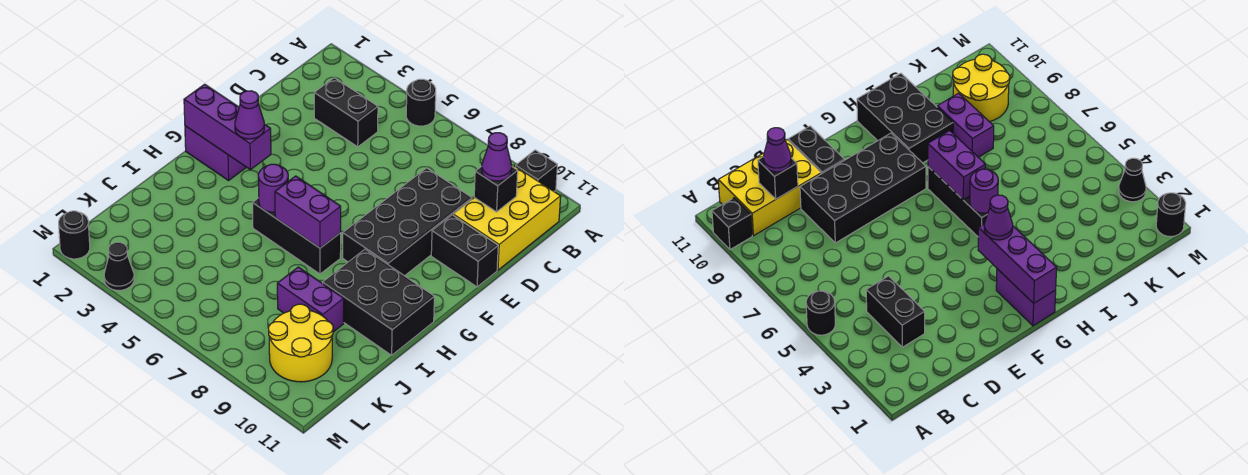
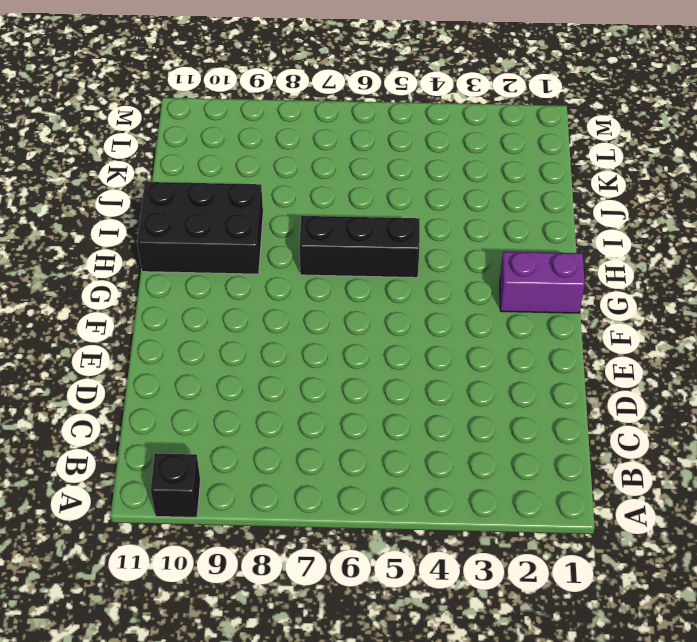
none -> black 1x1 round brick [406,79,436,126]
none -> yellow 2x3 brick [453,166,561,270]
none -> black 1x2 brick [314,78,378,147]

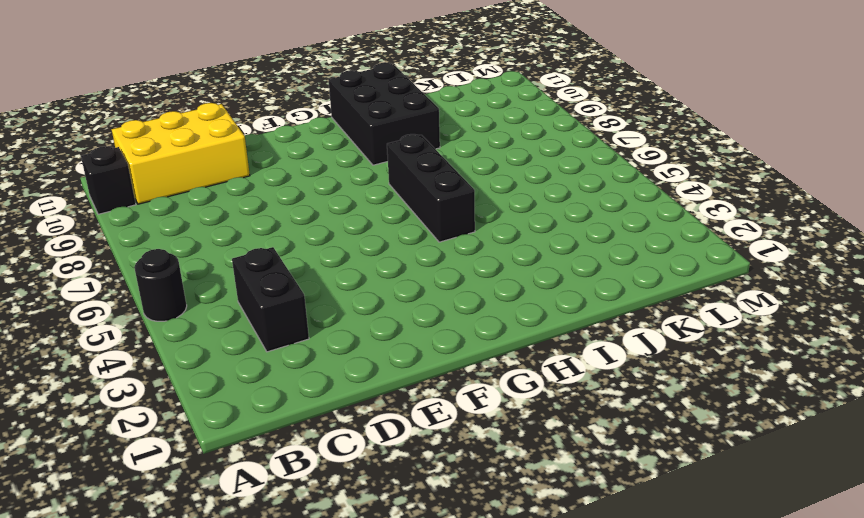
none -> black 2x4 brick [343,168,472,276]
none -> black 1x2 brick [431,215,498,287]
none -> purple 1x2 brick [185,126,246,180]

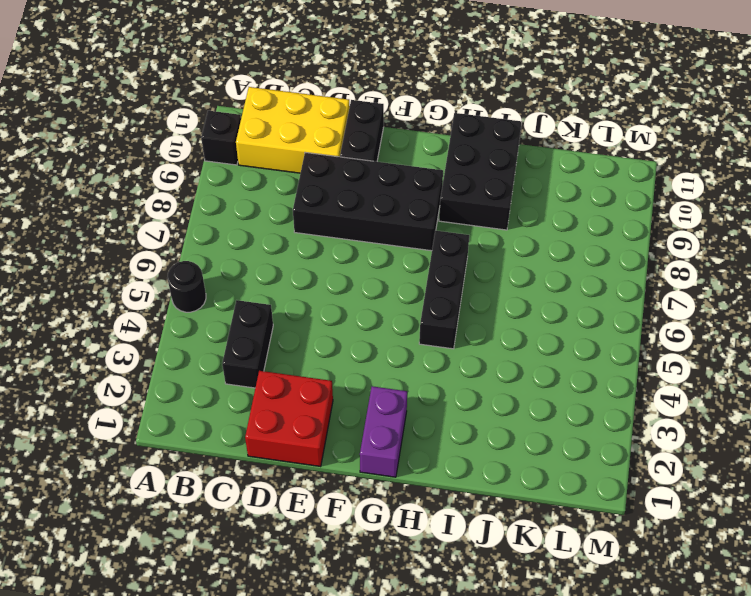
red 2x2 brick [245,371,333,467] -> none
none -> purple 1x2 brick [277,267,344,332]
none -> yellow 2x2 round brick [268,304,333,382]
none -> black 1x1 round brick [59,211,90,259]

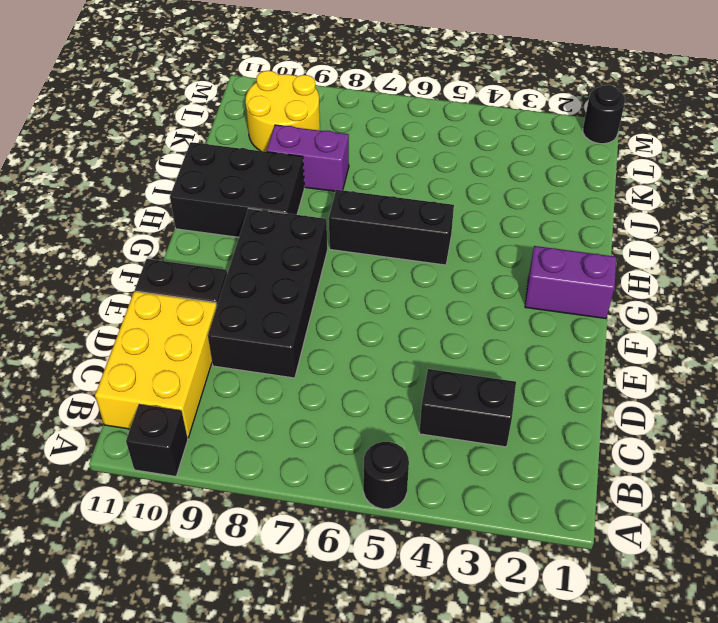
none -> black 1x1 cone [104,242,134,290]
none -> black 1x1 brick [474,166,518,212]
none -> purple 1x3 brick [184,84,271,170]

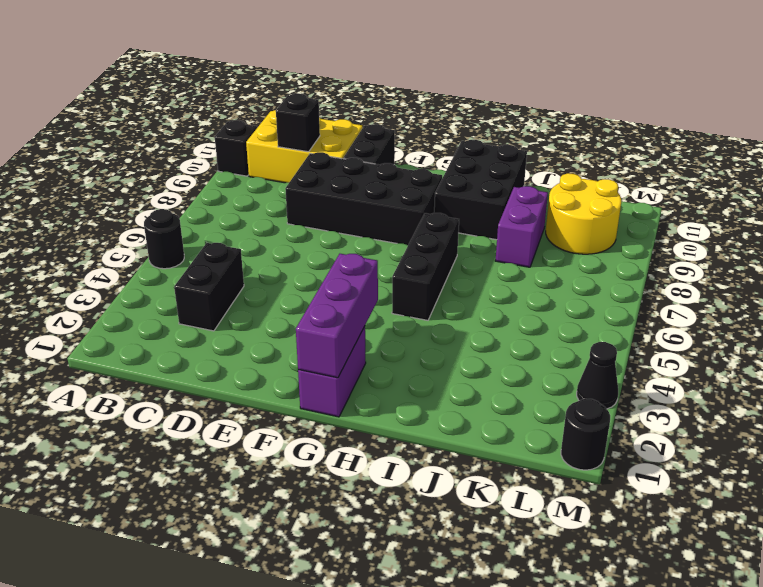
none -> purple 1x1 round brick [258,164,288,212]
none -> purple 1x2 brick [275,176,341,248]
none -> purple 1x1 cone [482,133,512,181]

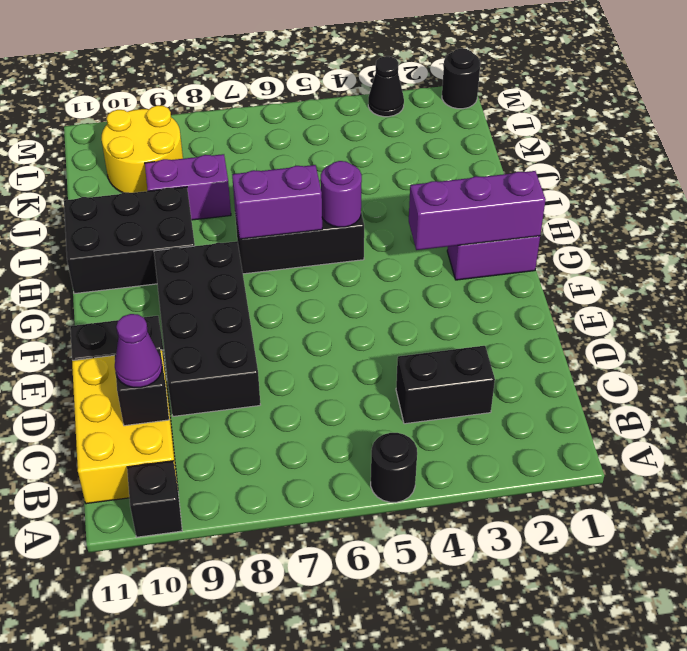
none -> purple 1x1 cone [235,91,264,139]

